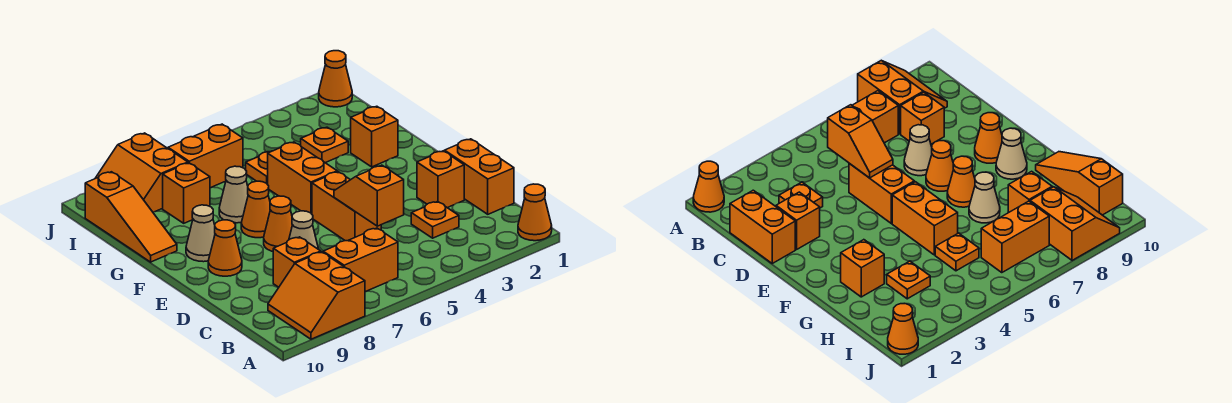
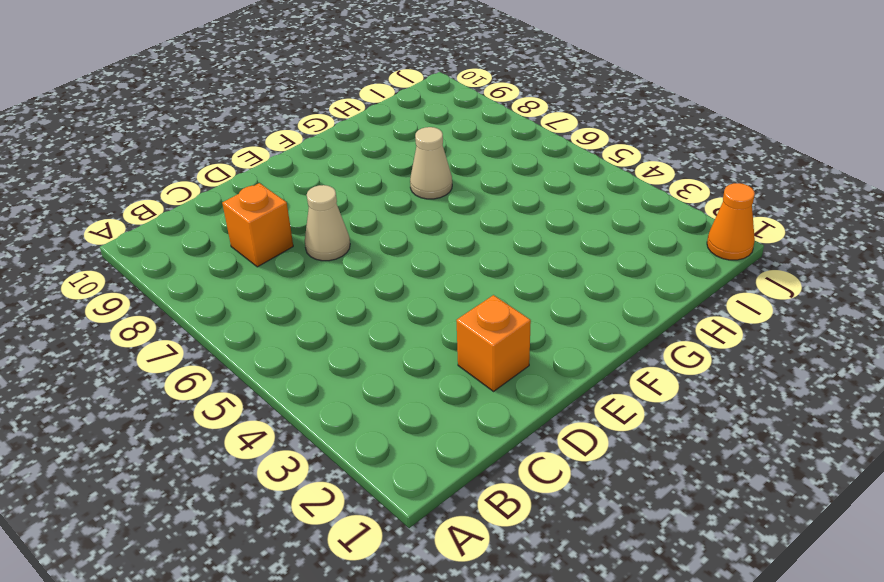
none -> orange 1x1 cone [518,184,552,241]
none -> orange 2x2 slope [268,252,365,339]
none -> orange 1x2 brick [323,228,398,292]

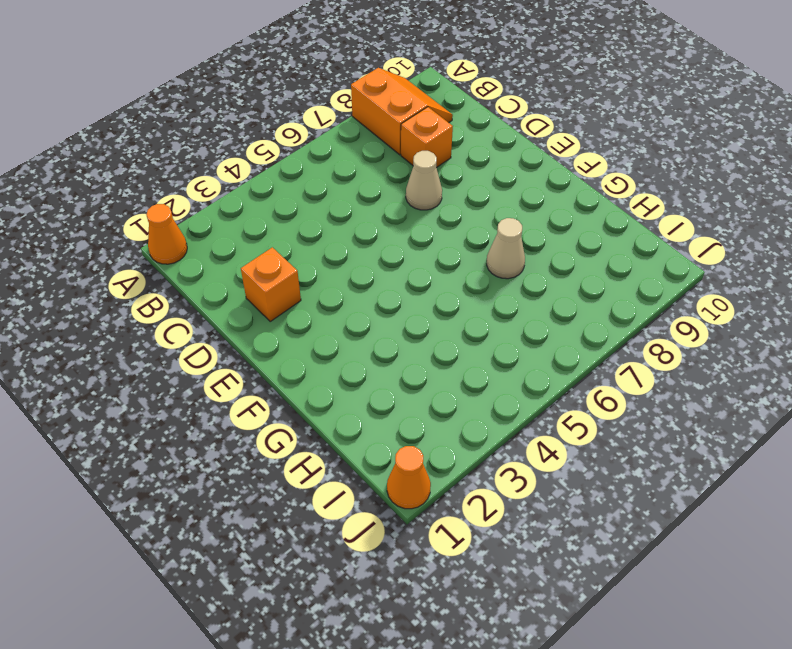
none -> orange 1x2 brick [323,228,398,292]
none -> orange 1x2 brick [445,139,514,214]
none -> orange 1x1 plate [411,201,459,238]

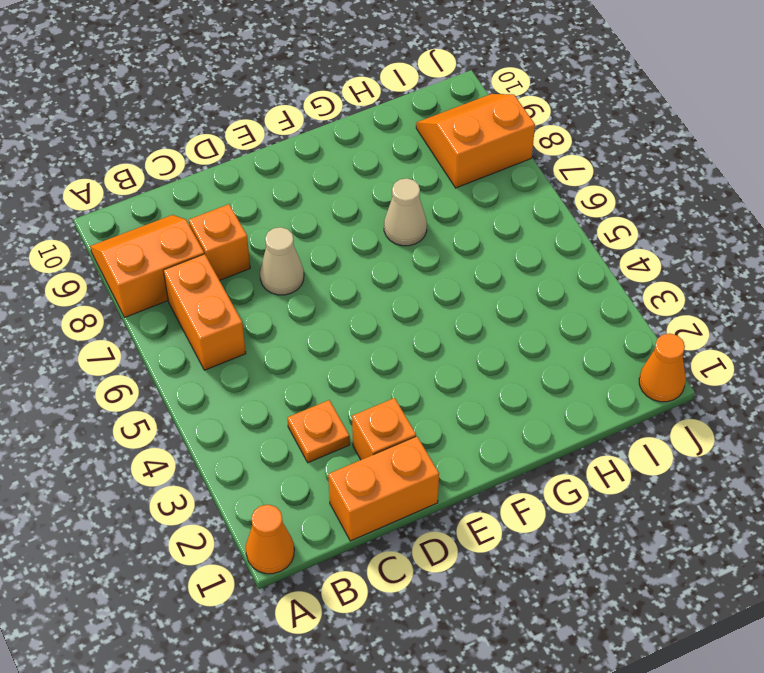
none -> orange 1x2 brick [312,172,381,241]
none -> orange 1x1 cone [264,196,292,251]
none -> orange 1x1 cone [208,220,242,276]

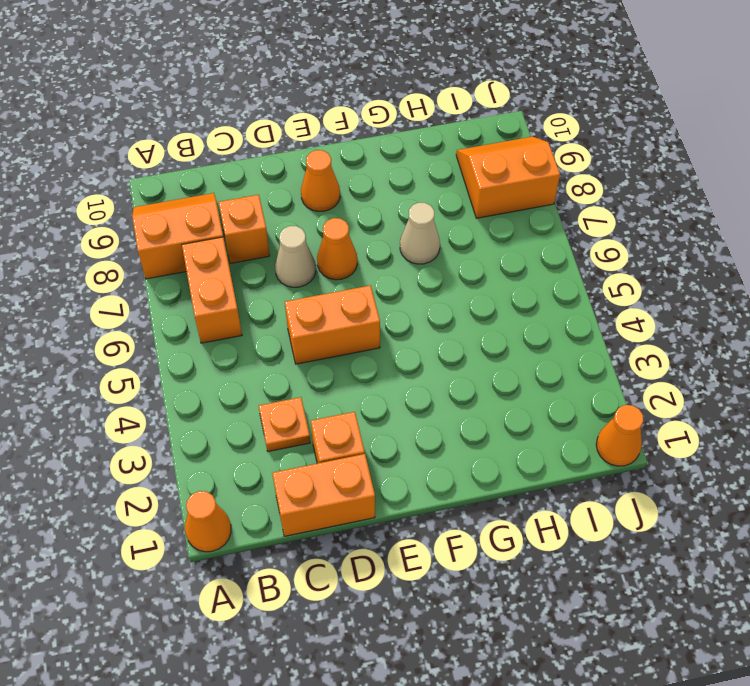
none -> orange 1x2 brick [268,142,337,214]
none -> orange 1x1 cone [241,181,270,238]
none -> tan 1x1 cone [186,205,215,262]

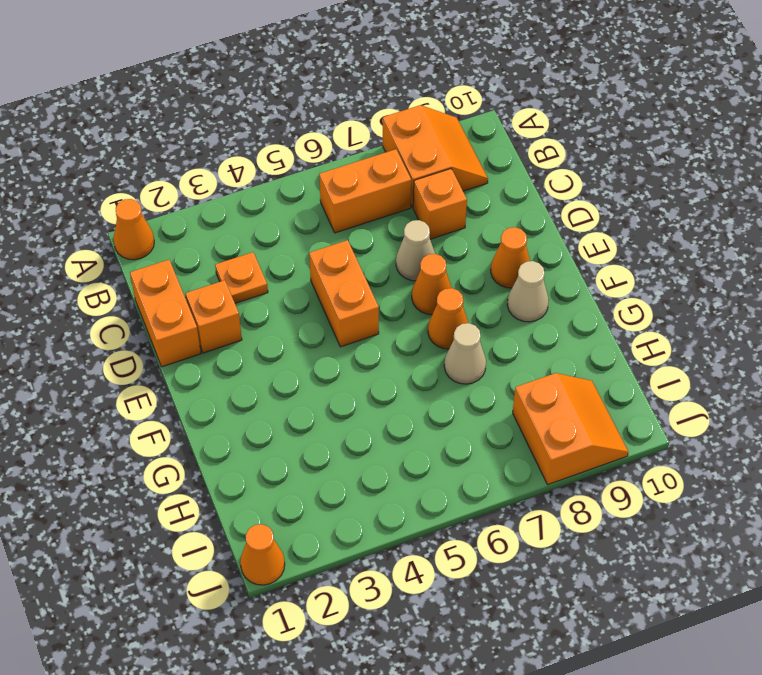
none -> orange 1x2 brick [268,142,337,214]
none -> orange 1x1 brick [351,106,398,167]
none -> orange 1x3 slope [85,172,177,262]

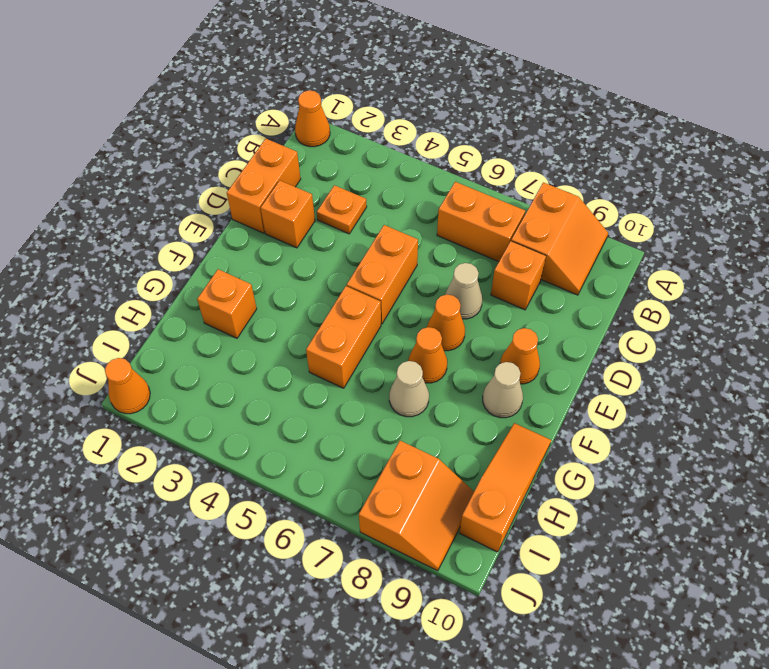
none -> orange 1x1 plate [301,127,348,163]
none -> orange 1x1 plate [246,151,272,184]
none -> orange 1x1 brick [163,163,210,223]

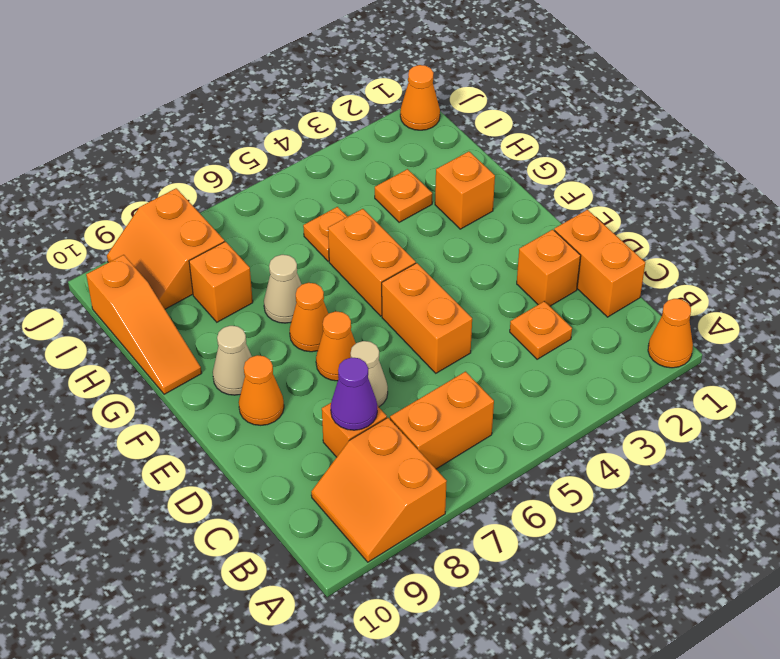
purple 1x1 cone [331,357,377,430] -> none
none -> orange 1x2 brick [168,124,243,188]
none -> orange 1x2 slope [334,165,404,226]

